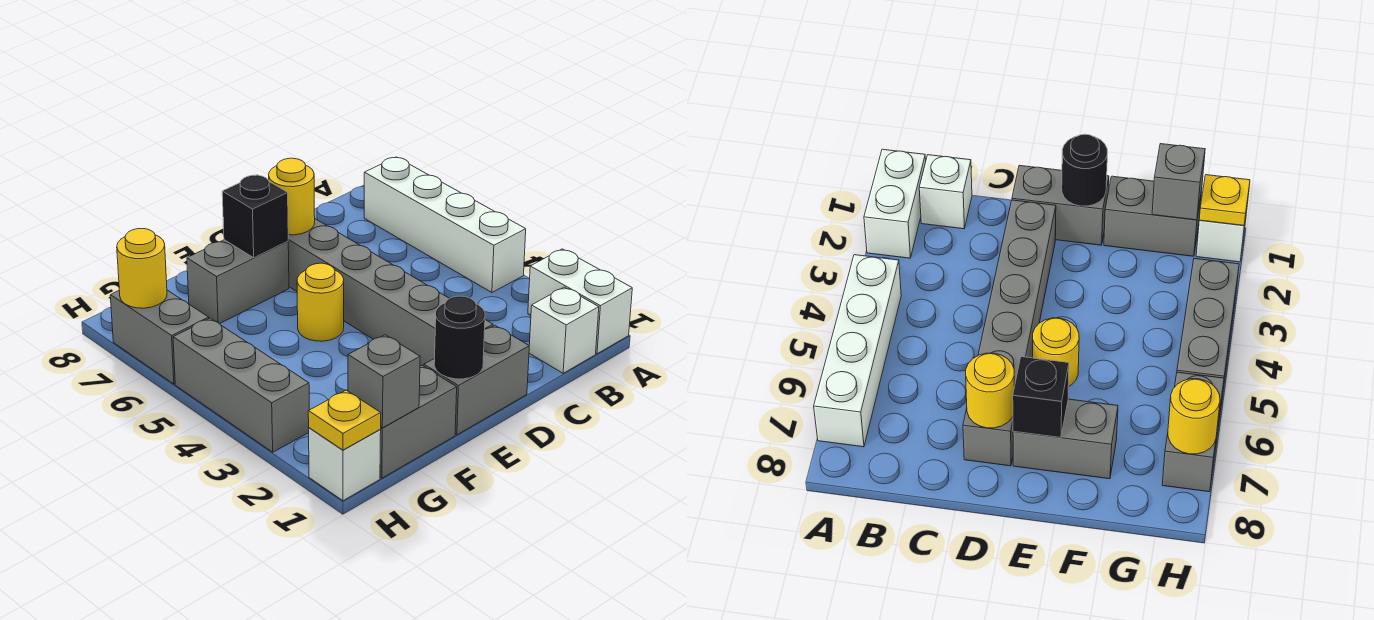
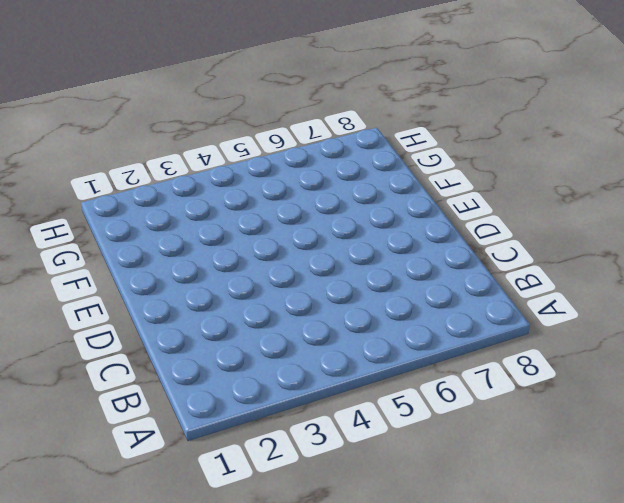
none -> white 1x2 brick [528,249,632,354]
none -> white 1x4 brick [364,157,526,292]
none -> white 1x1 brick [529,287,599,373]

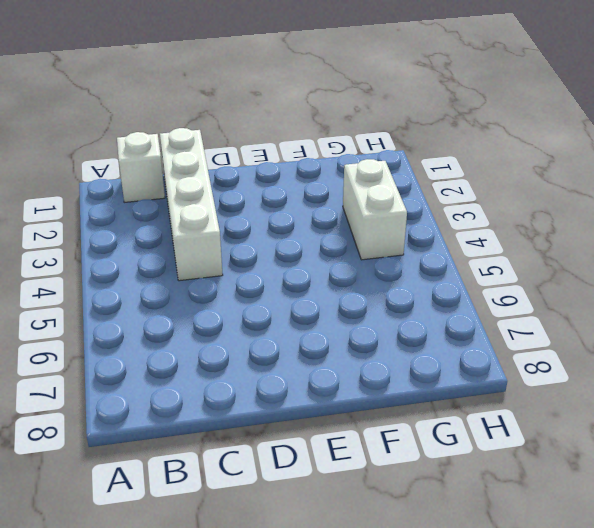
white 1x4 brick [160,128,223,281] -> white 1x4 brick moved to [364,157,526,292]
white 1x2 brick [343,159,407,260] -> white 1x2 brick moved to [528,249,632,354]
none -> grey 1x2 brick [424,325,529,435]
none -> grey 1x6 brick [288,219,493,366]
none -> yellow 1x1 round brick [297,263,344,341]

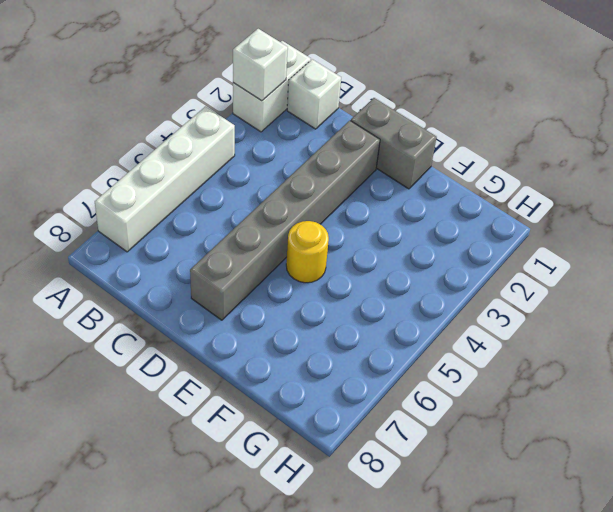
white 1x1 brick [233,29,288,101] -> white 1x1 brick moved to [309,428,381,501]
none -> grey 1x2 brick [187,240,289,324]
none -> grey 1x2 brick [380,365,457,478]
none -> grey 1x3 brick [173,318,309,452]

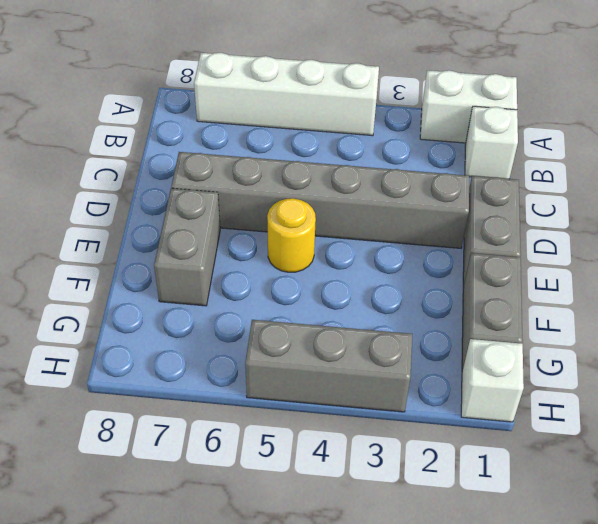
none -> grey 1x2 brick [110,290,209,384]
none -> yellow 1x1 round brick [269,158,315,235]
none -> black 1x1 round brick [434,296,485,379]

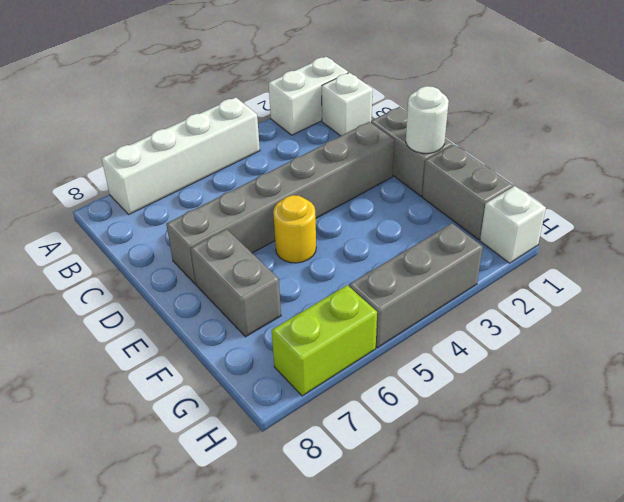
white 1x1 round brick [406,86,449,153] -> black 1x1 round brick [434,296,485,379]
lime 1x2 brick [272,285,377,396] -> grey 1x2 brick [110,290,209,384]
none -> yellow 1x1 round brick [269,158,315,235]
none -> black 1x1 brick [222,175,288,258]
none -> grey 1x1 brick [348,335,420,428]

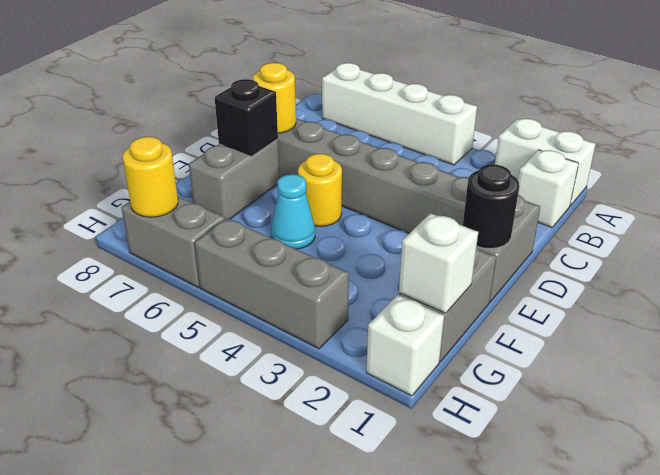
cyan 1x1 cone [271,174,315,249] -> none
white 1x1 brick [399,213,478,313] -> grey 1x1 brick [348,335,420,428]
none -> yellow 1x1 plate [308,390,381,450]

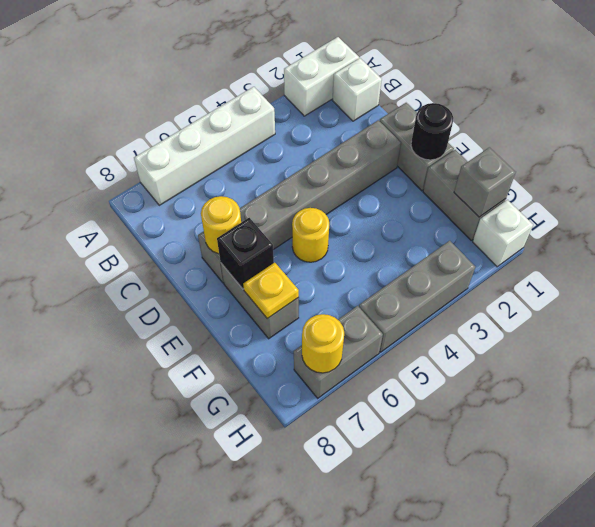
yellow 1x1 plate [243,263,299,319] -> yellow 1x1 plate moved to [308,390,381,450]

